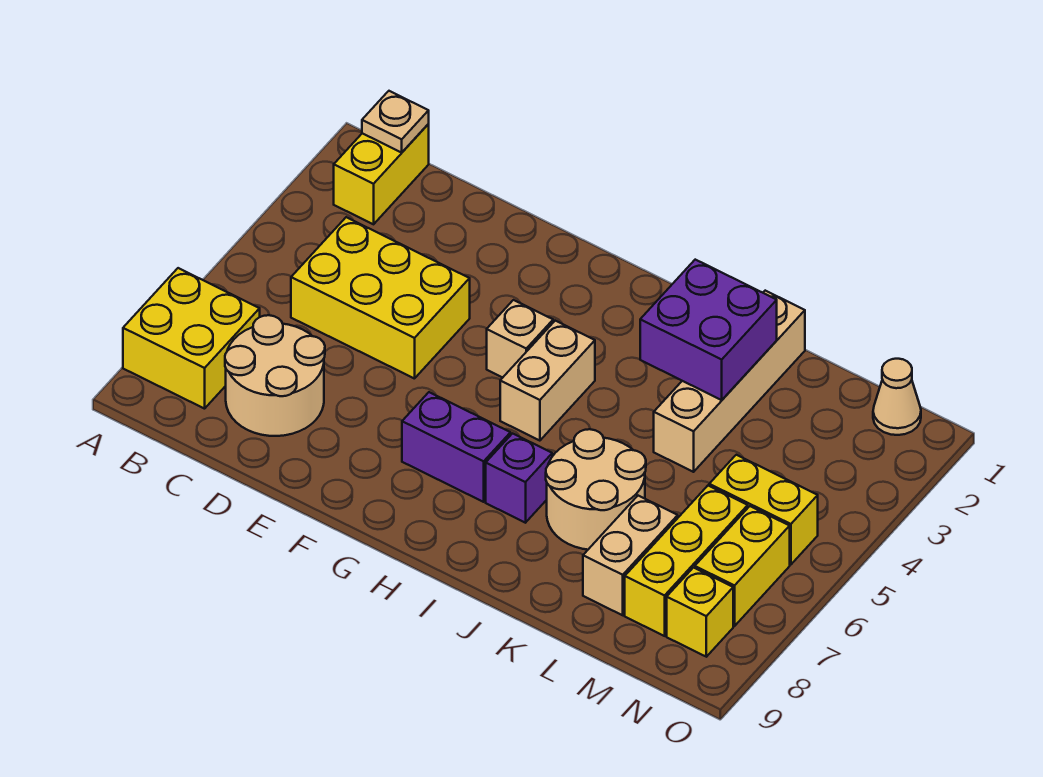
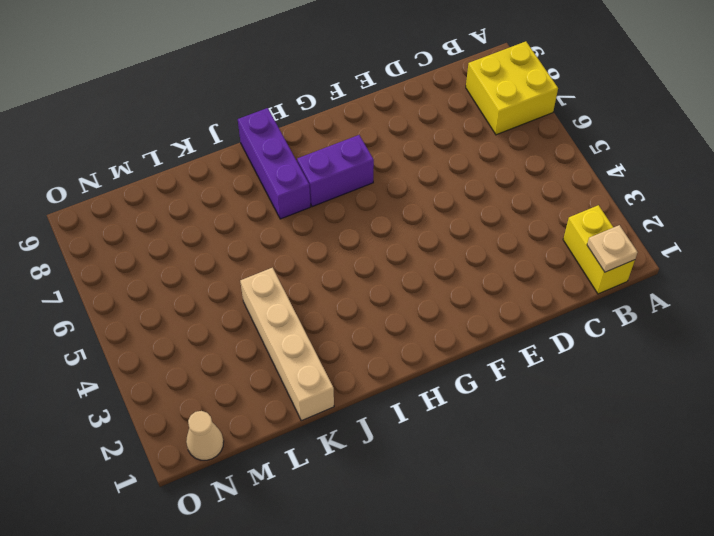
purple 1x3 brick [238,108,311,219] -> purple 1x1 brick [486,433,552,523]
none -> yellow 2x3 brick [291,217,470,379]
none -> tan 2x2 round brick [225,315,325,436]
none -> tan 1x1 brick [487,300,553,378]

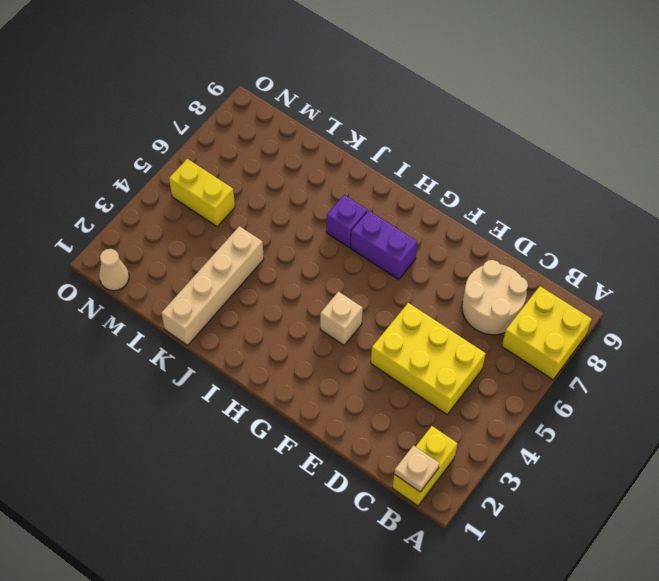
none -> tan 1x2 brick [500,321,595,441]
none -> tan 2x2 round brick [546,429,646,550]
none -> tan 1x2 brick [583,496,678,615]

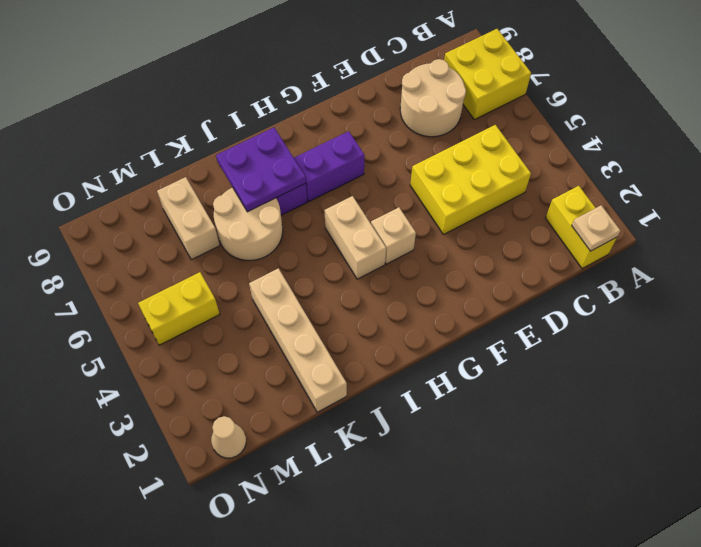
purple 2x2 plate [216,128,306,212] -> none
none -> yellow 1x3 brick [625,486,748,636]
none -> yellow 1x2 brick [695,506,790,626]
none -> yellow 1x1 brick [667,568,733,657]

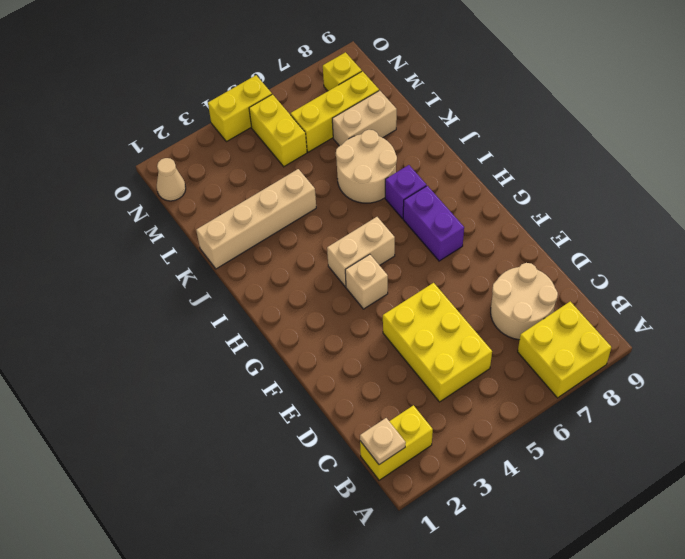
yellow 1x2 brick [208,75,272,142] -> yellow 1x2 brick moved to [695,506,790,626]
none -> purple 2x2 brick [640,260,777,400]

